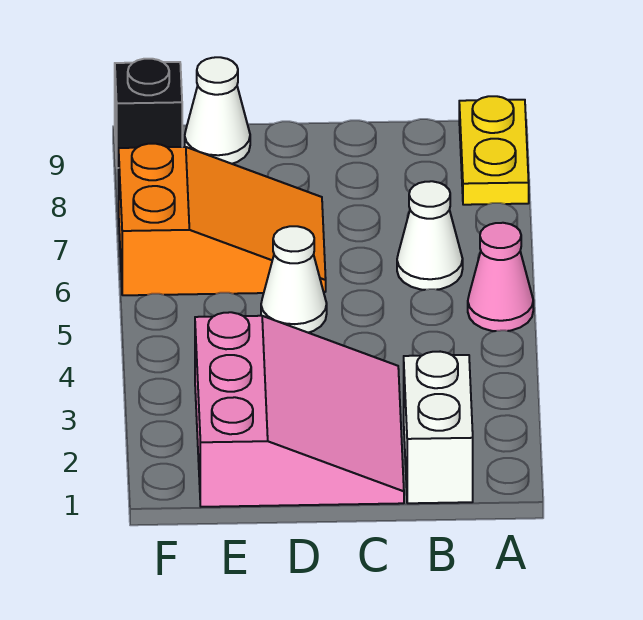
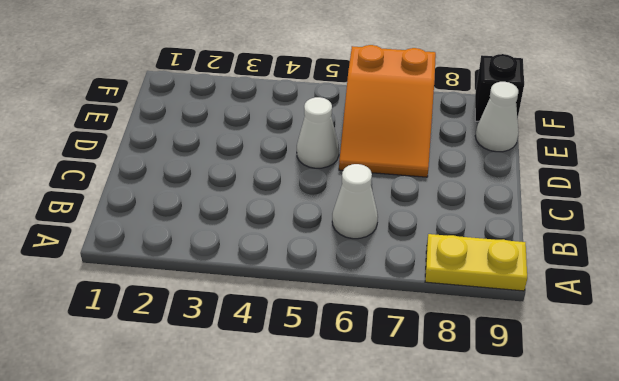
none -> pink 1x1 cone [468,223,533,331]
none -> white 1x2 brick [404,352,473,503]

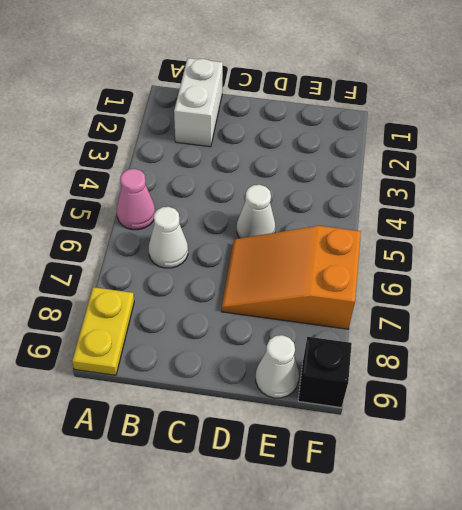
none -> pink 3x3 slope [195,312,404,507]

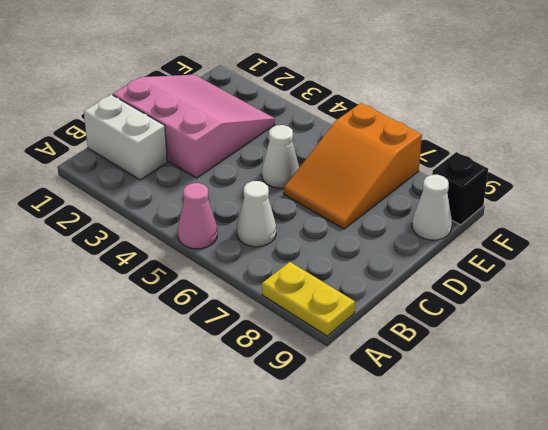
pink 3x3 slope [113,75,275,178] -> pink 3x3 slope turned to [195,312,404,507]

